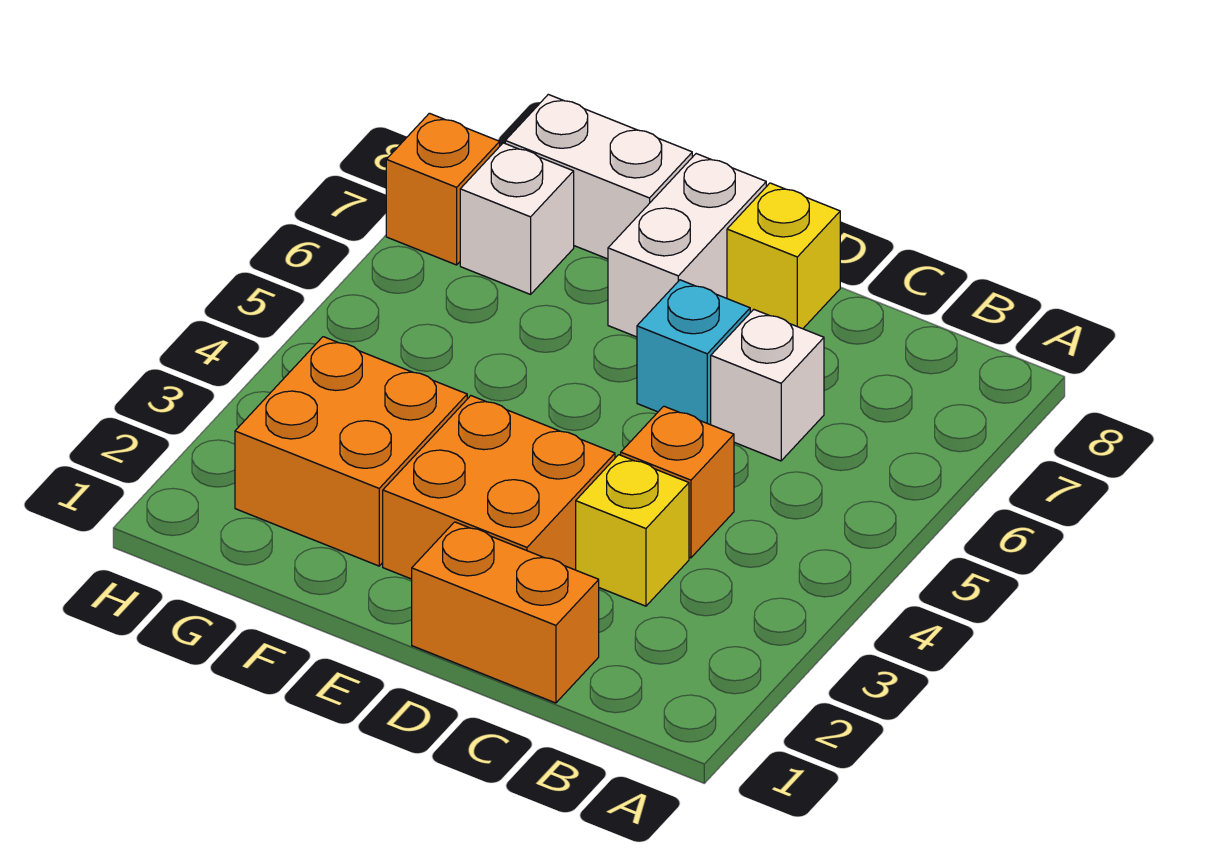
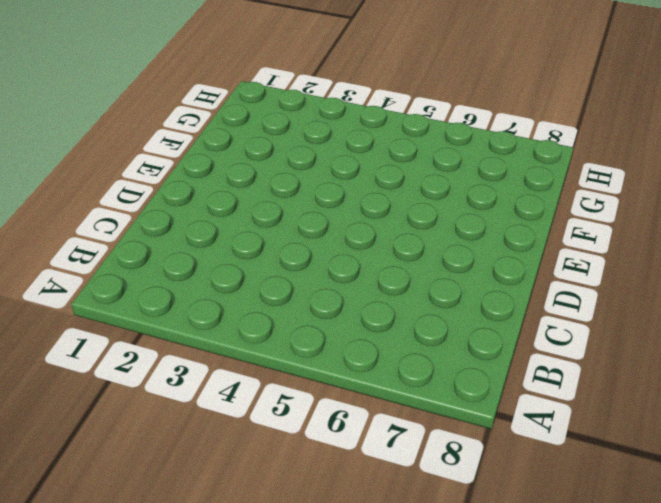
none -> orange 1x2 brick [412,522,599,703]
none -> yellow 1x1 brick [576,455,689,606]
none -> orange 1x1 brick [621,406,734,558]

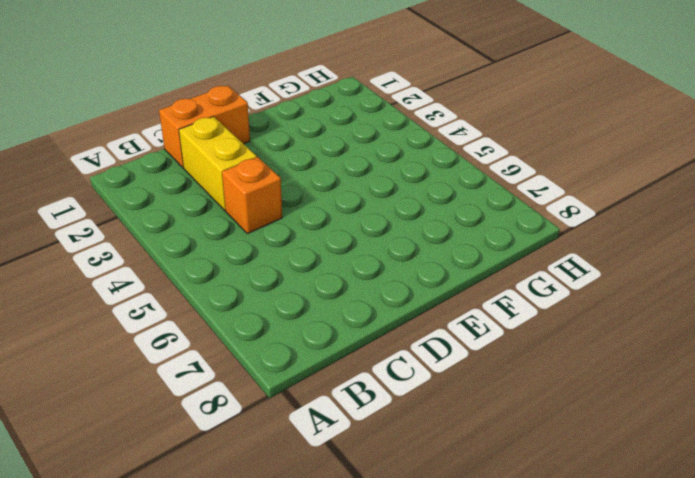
yellow 1x2 brick [179,116,257,210] -> yellow 1x1 brick [576,455,689,606]
none -> white 1x1 brick [711,310,824,461]
none -> orange 2x2 brick [383,396,615,579]
none -> cyan 1x1 brick [637,280,750,425]

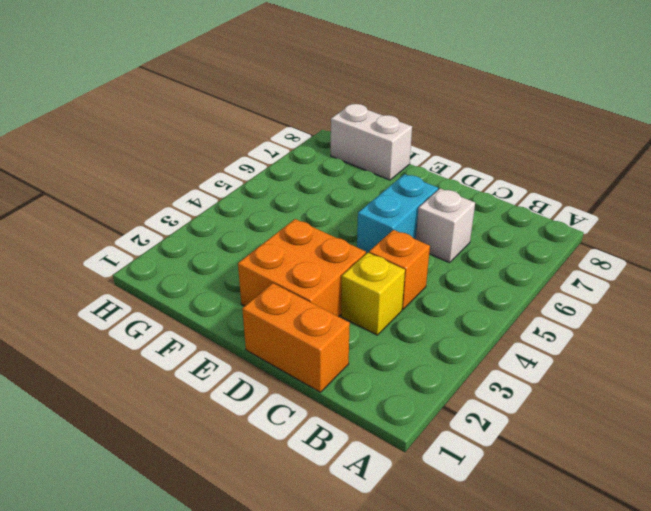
cyan 1x2 brick [357,174,438,254] -> cyan 1x1 brick [637,280,750,425]
none -> yellow 1x1 brick [727,183,840,329]
none -> white 1x2 brick [608,154,766,337]
none -> orange 2x2 brick [235,337,467,566]

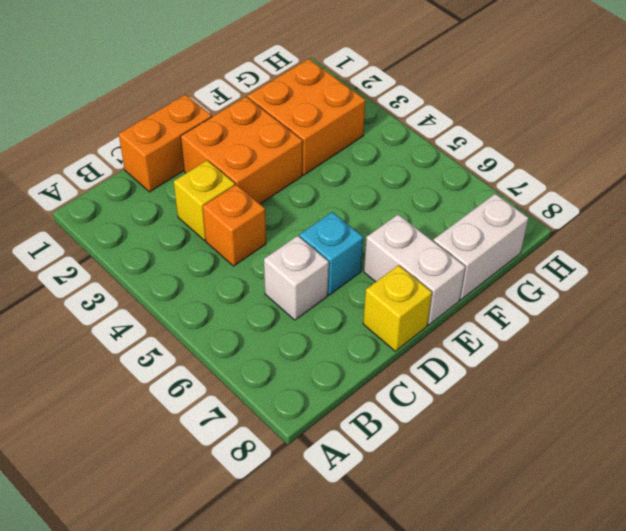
none -> white 1x1 brick [460,143,574,294]
none -> orange 1x1 brick [386,113,500,265]

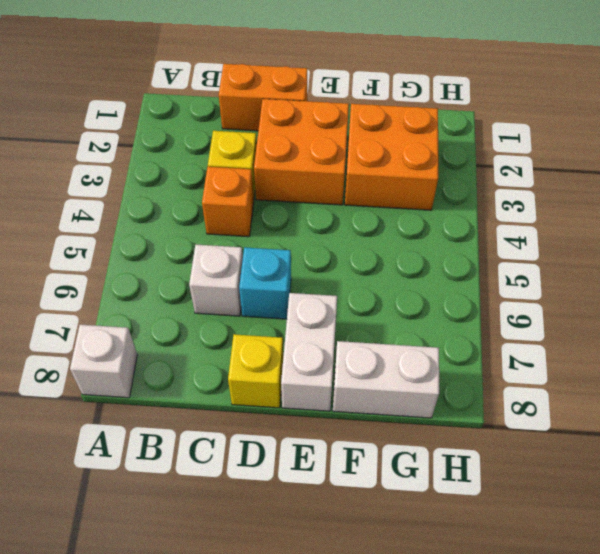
white 1x1 brick [70,325,137,398] -> white 1x1 brick moved to [460,143,574,294]
none -> orange 1x1 brick [386,113,500,265]

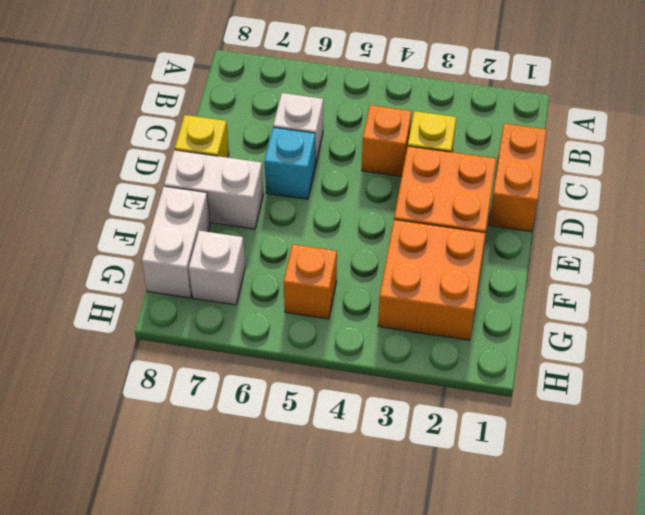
orange 1x1 brick [284,244,337,319] -> orange 1x1 brick moved to [386,113,500,265]

